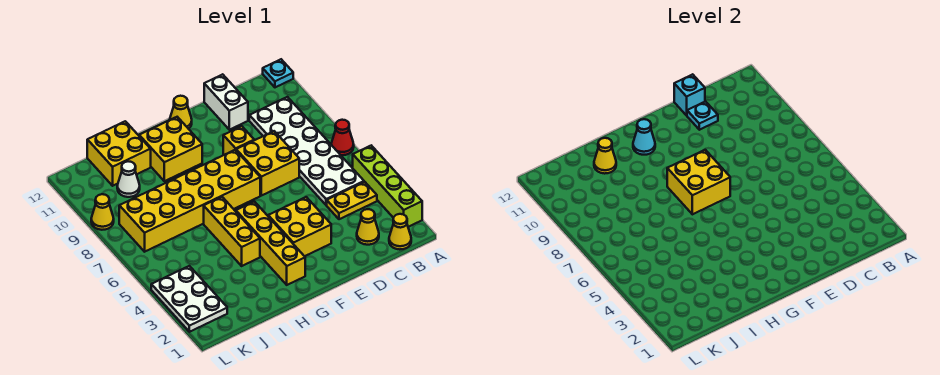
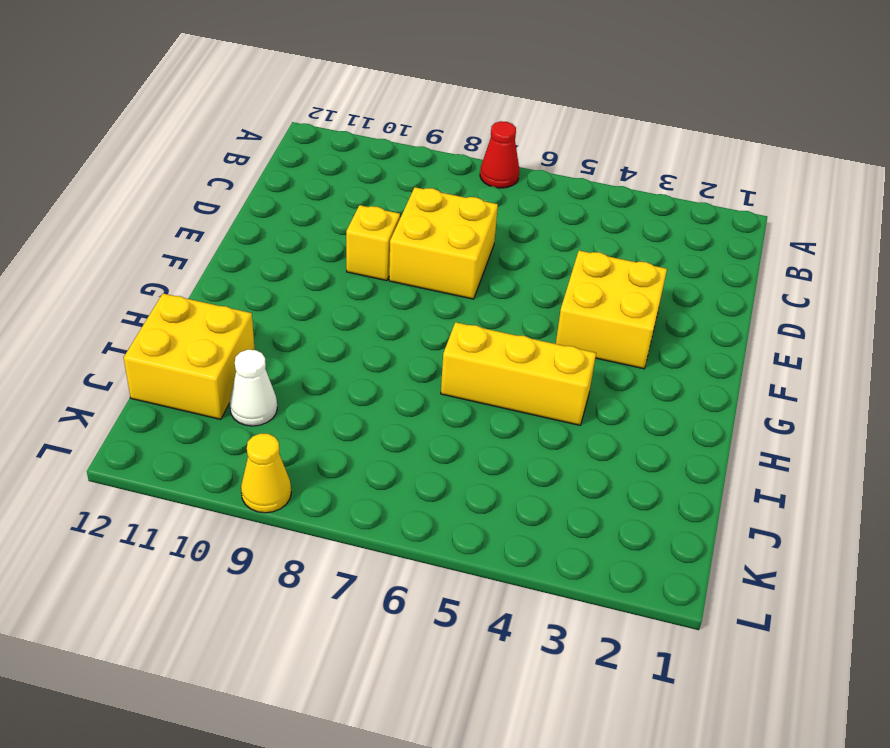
none -> lime 1x4 brick [353,146,422,227]
none -> cyan 1x1 plate [263,59,293,87]
none -> yellow 1x1 cone [389,214,411,249]

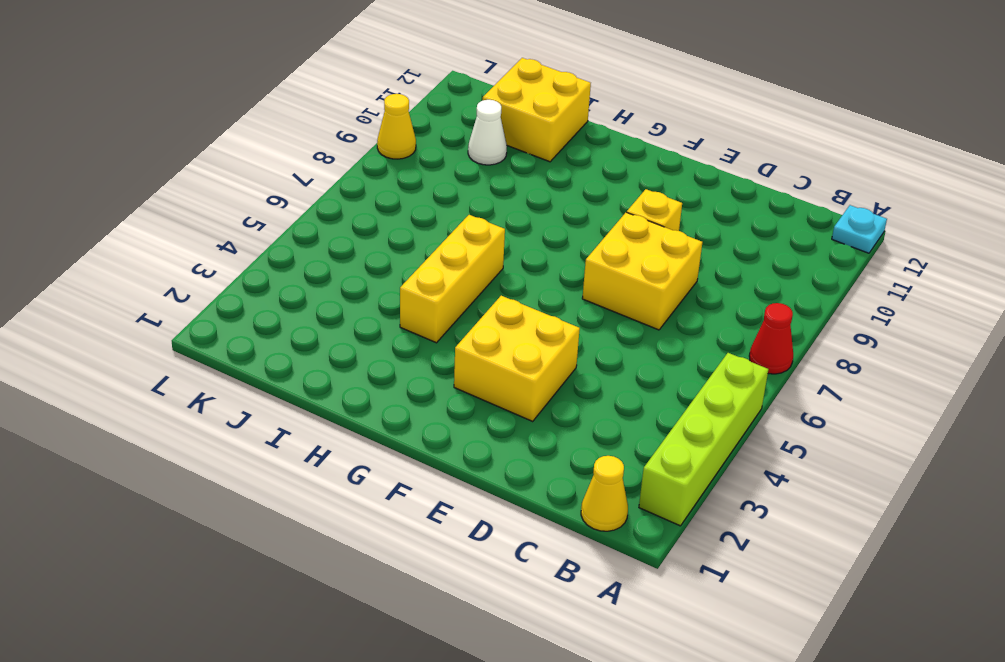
none -> yellow 1x2 plate [327,182,377,219]
none -> white 2x6 plate [249,97,364,205]
none -> yellow 1x1 cone [357,209,379,245]

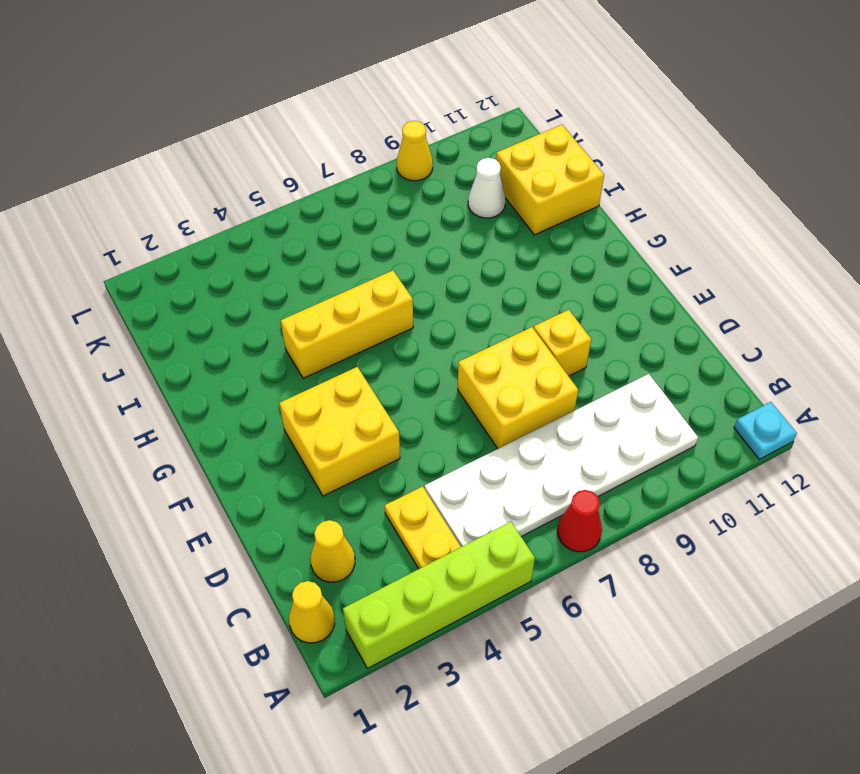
none -> white 1x2 brick [204,74,248,130]
none -> yellow 2x6 brick [119,150,260,252]
none -> yellow 1x1 cone [170,96,192,129]

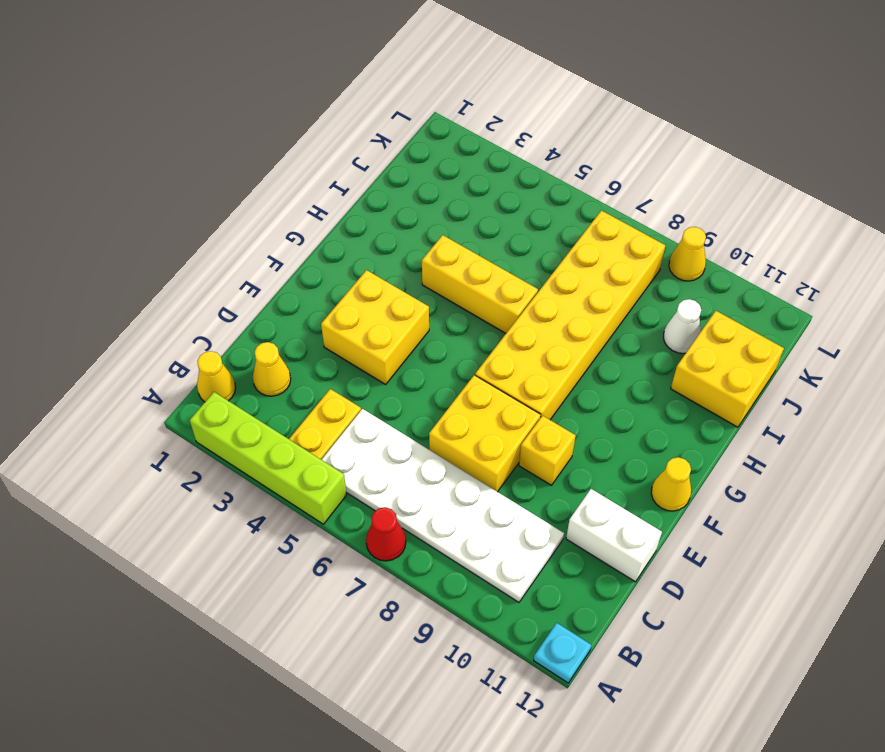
none -> yellow 1x4 brick [236,202,305,285]
none -> yellow 2x2 brick [139,117,202,181]
none -> white 2x3 plate [151,266,227,332]

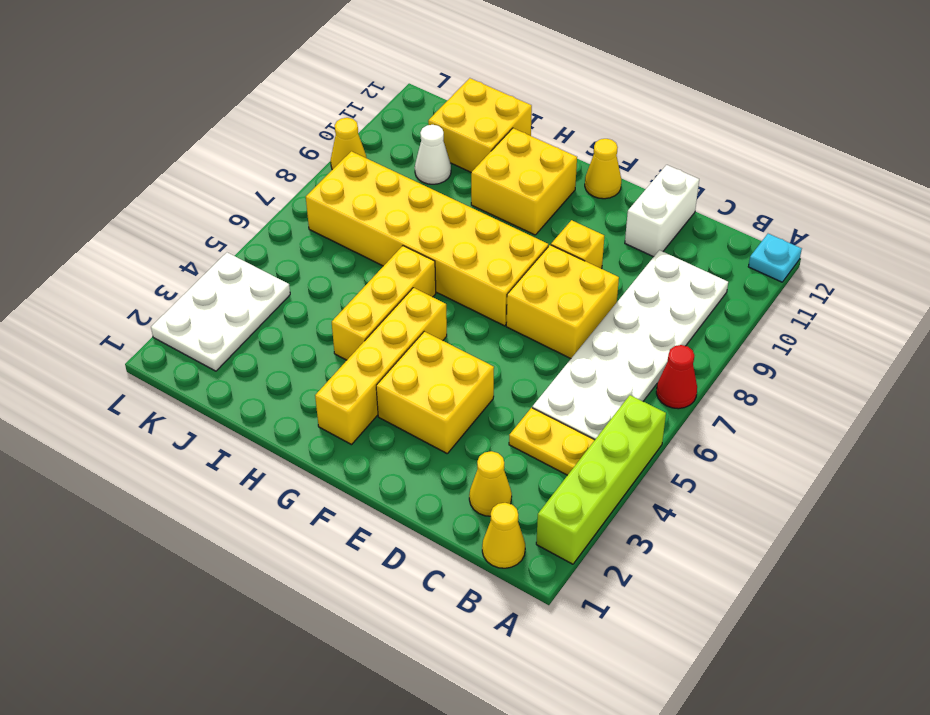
none -> cyan 1x1 plate [687,101,718,130]
none -> cyan 1x1 brick [674,74,705,115]
none -> yellow 2x2 brick [667,150,730,214]

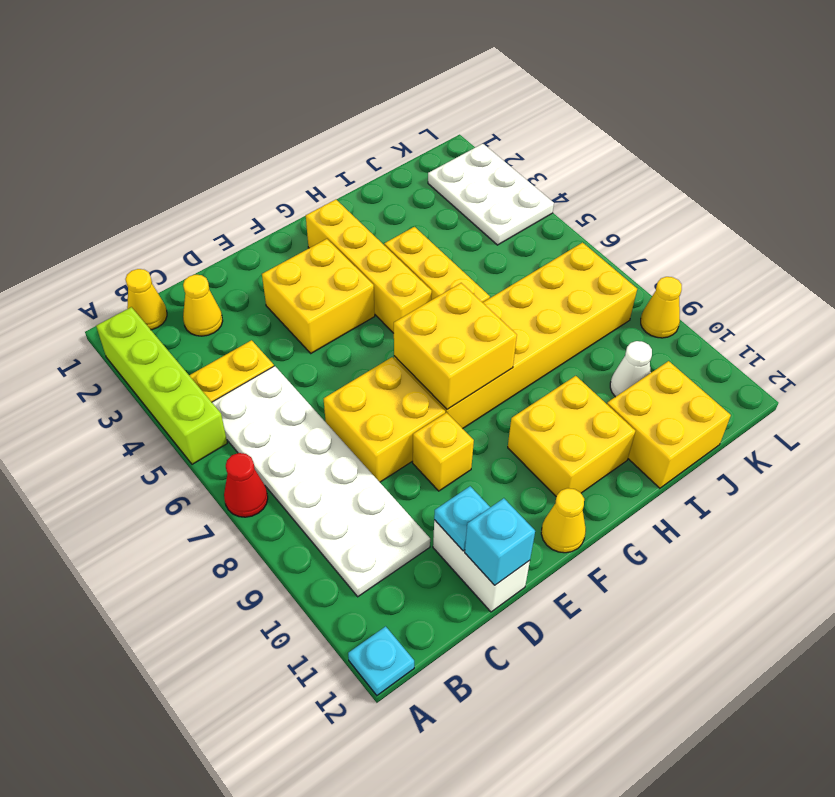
none -> cyan 1x1 cone [633,119,655,155]
none -> yellow 1x1 cone [594,138,616,174]

